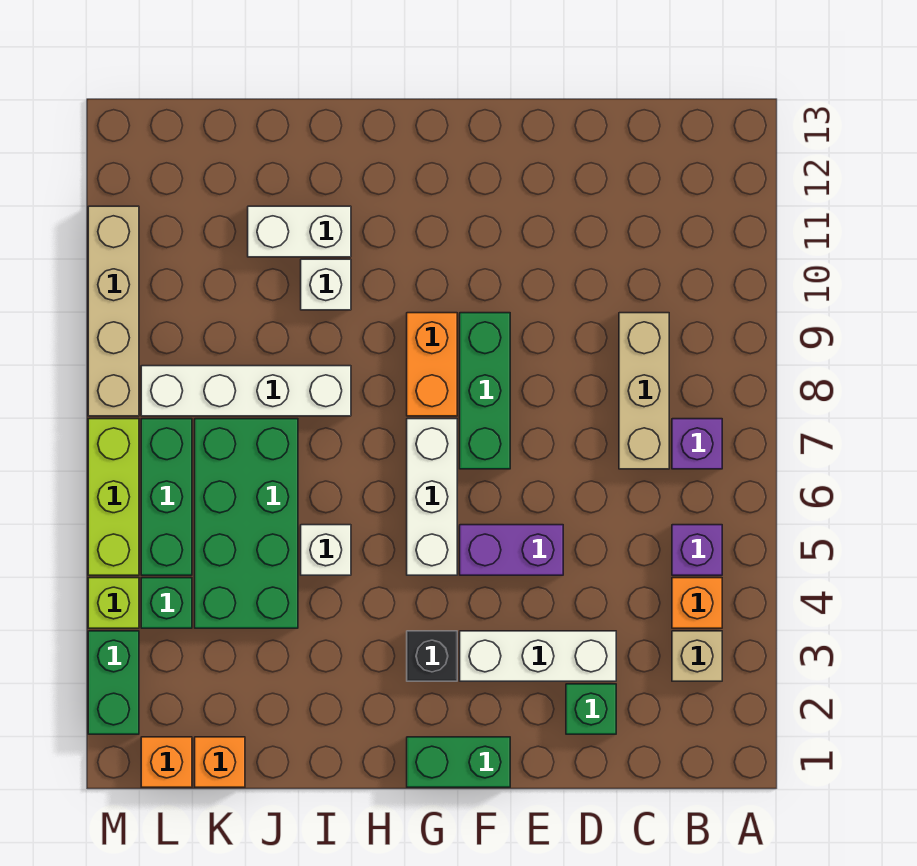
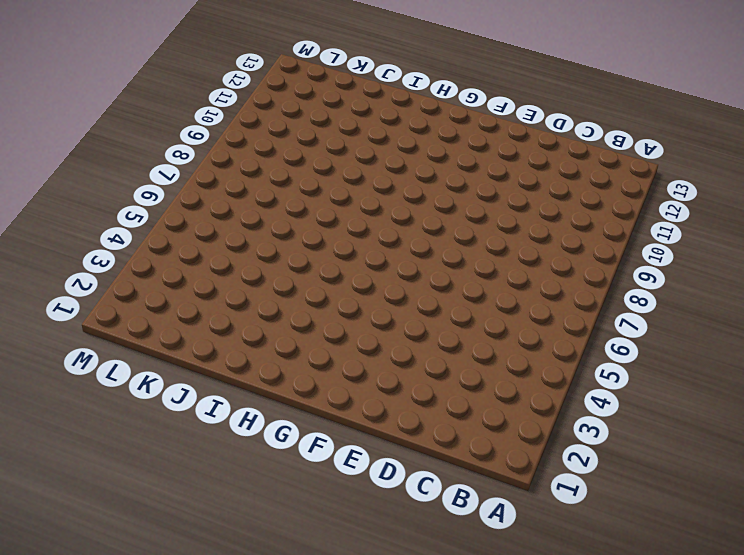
none -> tan 1x1 brick [672,631,722,681]
none -> orange 1x1 brick [672,578,722,628]
none -> purple 1x1 brick [672,525,722,575]

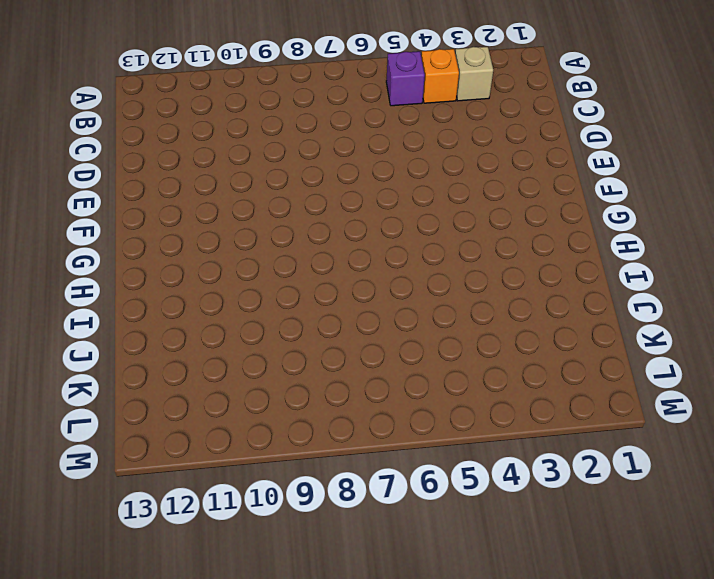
none -> purple 1x1 brick [672,419,722,469]
none -> tan 1x3 brick [619,313,669,469]
none -> green 1x1 brick [566,684,616,734]

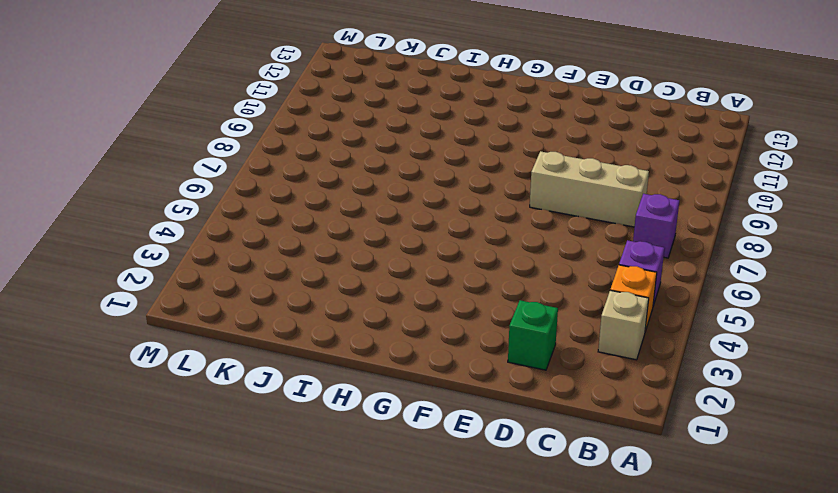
tan 1x3 brick [530,151,649,227] -> tan 1x3 brick turned to [619,313,669,469]
none -> white 1x3 brick [460,631,616,681]
none -> purple 1x2 brick [460,525,563,575]
none -> green 1x2 brick [407,737,510,787]

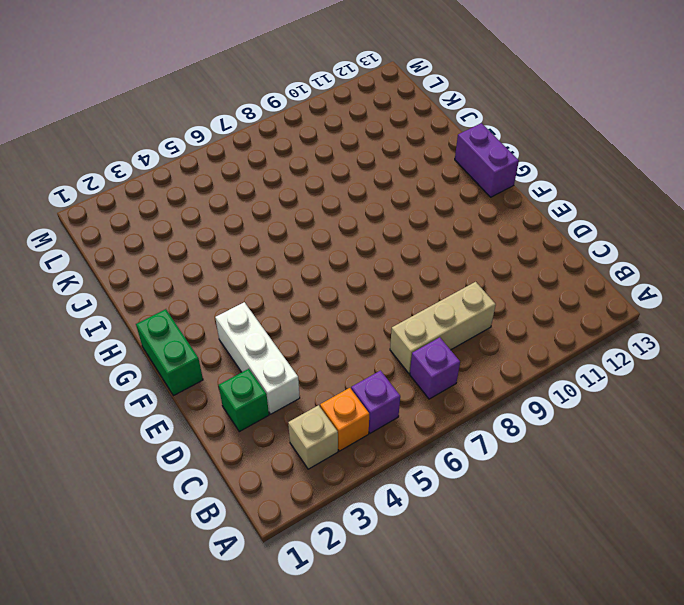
purple 1x2 brick [455,123,519,197] -> purple 1x2 brick moved to [460,525,563,575]
none -> green 1x3 brick [460,313,510,469]
none -> black 1x1 brick [407,631,457,681]
none -> white 1x3 brick [407,419,457,575]

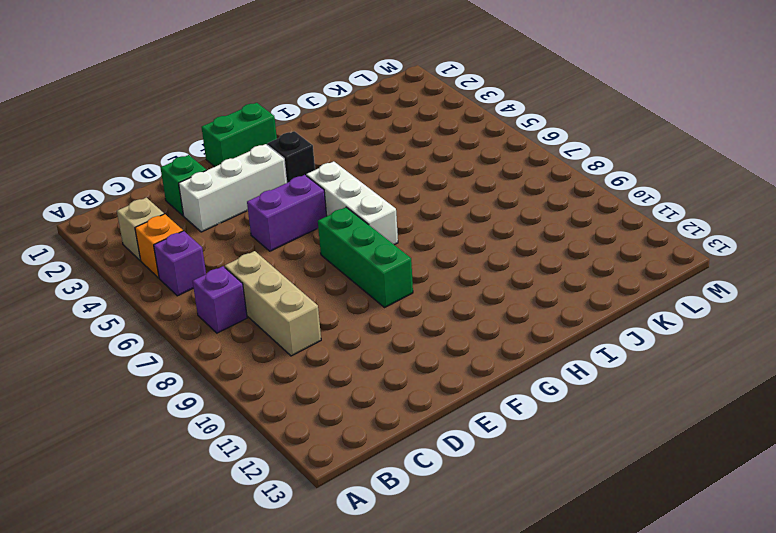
none -> orange 1x2 brick [407,313,457,416]
none -> white 1x1 brick [301,525,351,575]
none -> white 1x4 brick [141,366,351,416]

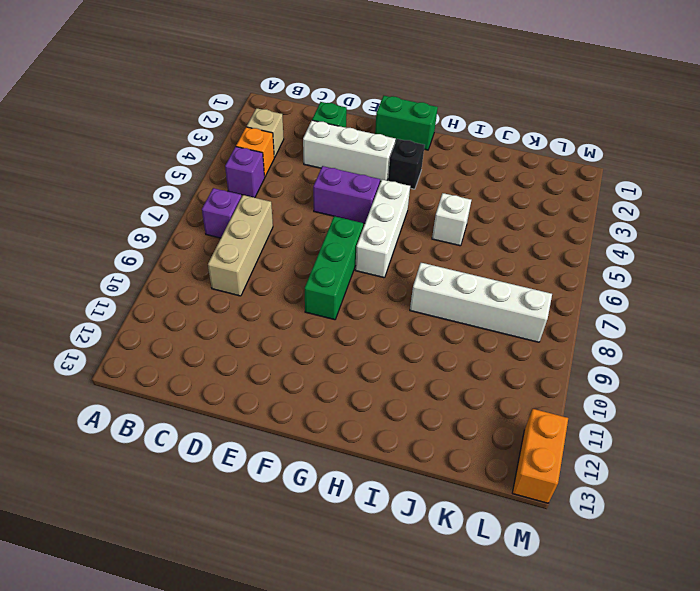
orange 1x2 brick [513,409,568,503] -> orange 1x2 brick moved to [407,313,457,416]
none -> white 1x1 brick [301,259,351,310]
none -> white 1x2 brick [248,206,351,257]
none -> green 2x4 brick [195,419,298,628]

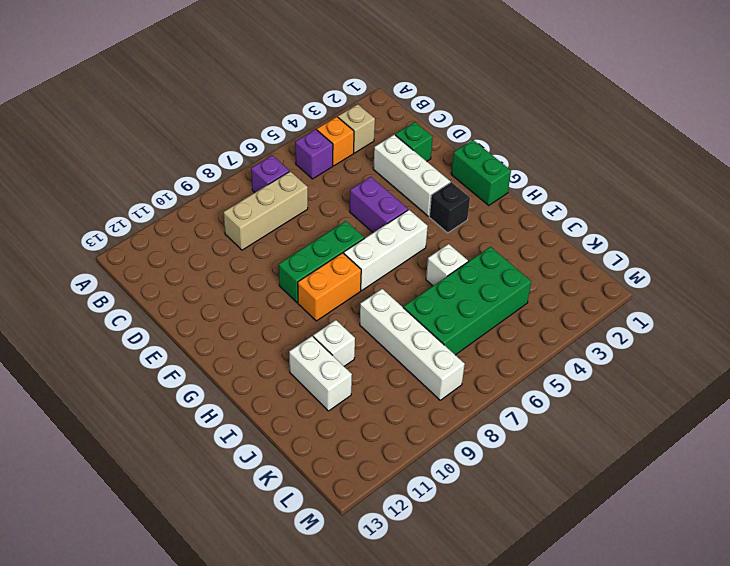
none -> orange 1x1 brick [195,737,245,787]
none -> orange 1x1 brick [141,737,192,787]
none -> green 1x1 brick [141,578,192,628]

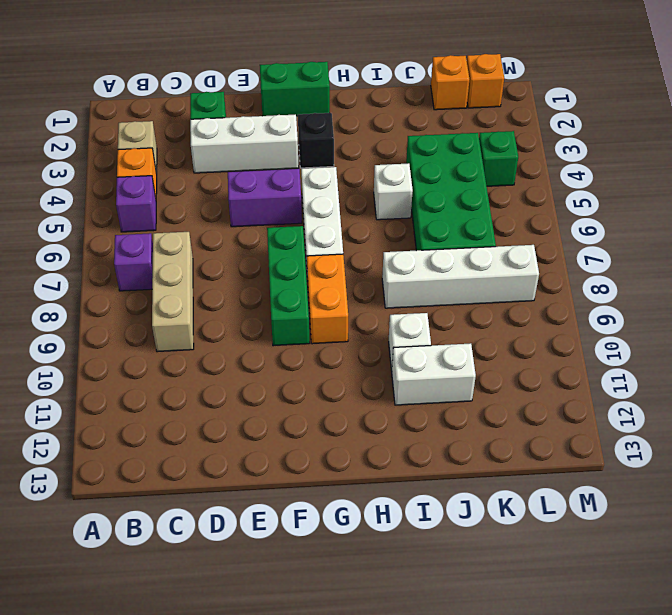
none -> green 1x3 brick [141,419,192,575]
none -> green 1x2 brick [88,631,139,734]
none -> lime 1x1 brick [88,578,139,628]

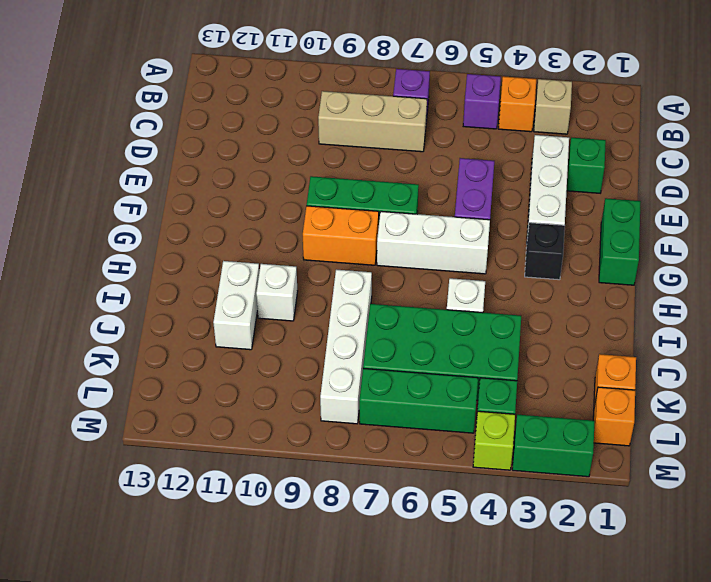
none -> lime 1x3 brick [88,419,139,575]
none -> tan 1x4 brick [88,206,139,416]

